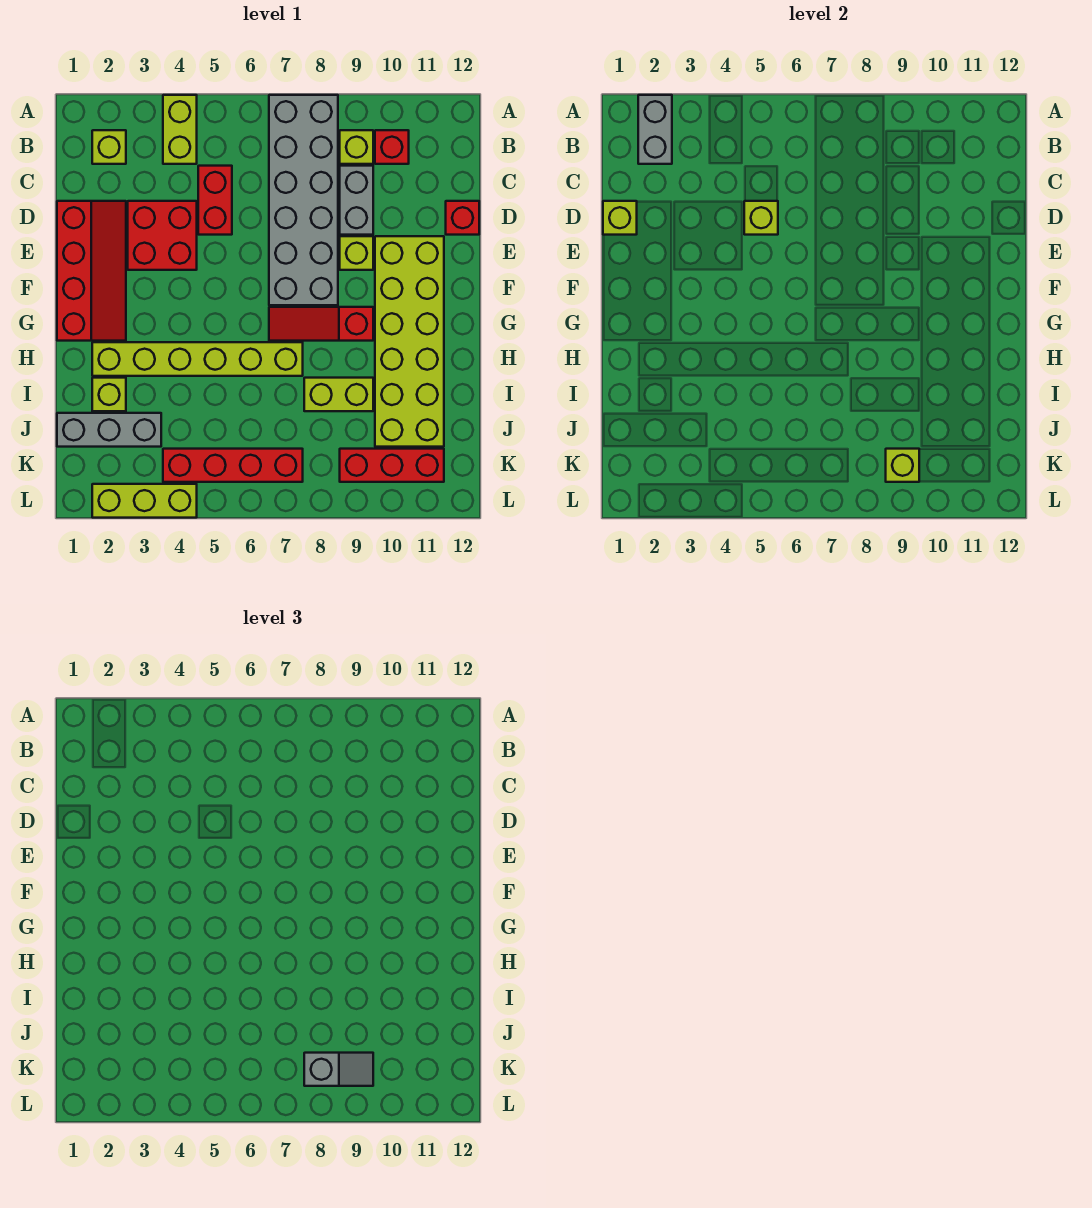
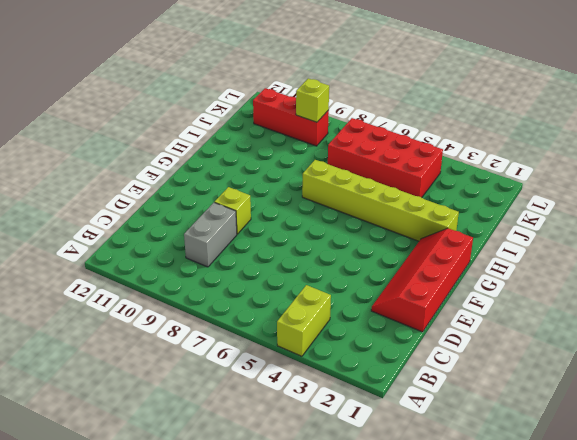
red 2x4 brick [328,118,443,198] -> red 1x4 brick [163,449,303,482]
none -> grey 2x6 brick [269,95,338,305]
none -> lime 1x1 brick [92,130,126,164]
none -> lime 1x1 brick [340,130,373,164]

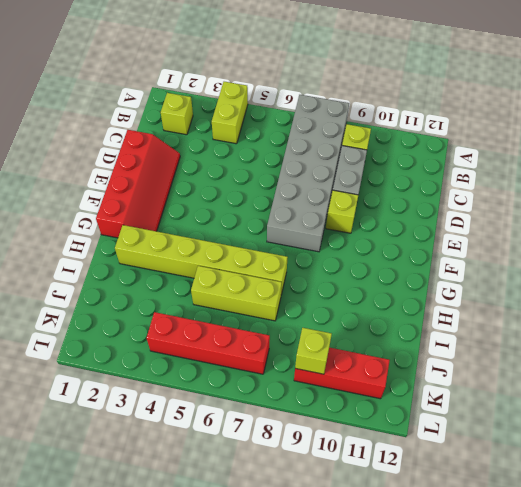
lime 1x3 brick [191,266,282,321] -> lime 1x3 brick moved to [92,484,197,518]
none -> red 1x1 brick [375,130,409,164]
none -> red 1x2 brick [198,166,232,235]
none -> red 2x2 brick [128,201,197,270]

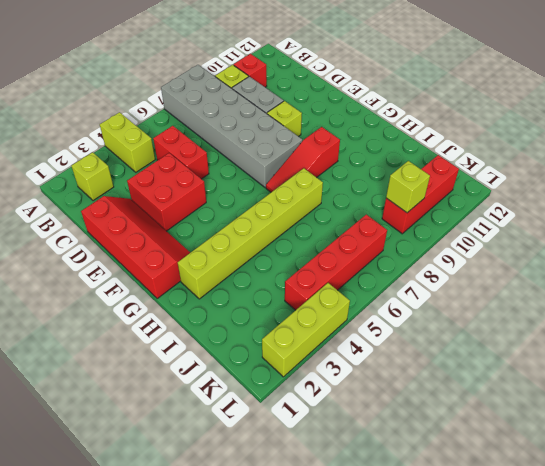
none -> red 1x1 brick [446,201,479,235]
none -> lime 2x6 brick [375,236,444,447]
none -> lime 1x1 brick [92,378,126,411]

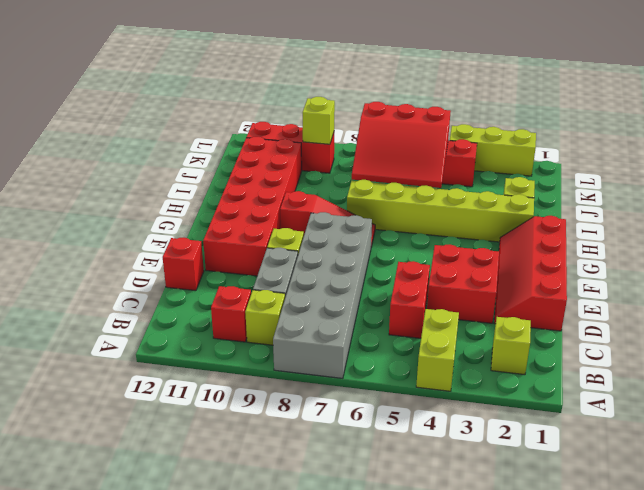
red 2x6 brick [203,137,302,276] -> lime 2x6 brick [375,236,444,447]
red 3x3 slope [352,102,451,188] -> none
none -> lime 1x2 brick [304,378,373,411]
none -> grey 1x3 brick [57,413,161,447]
none -> grey 1x2 brick [638,95,672,164]

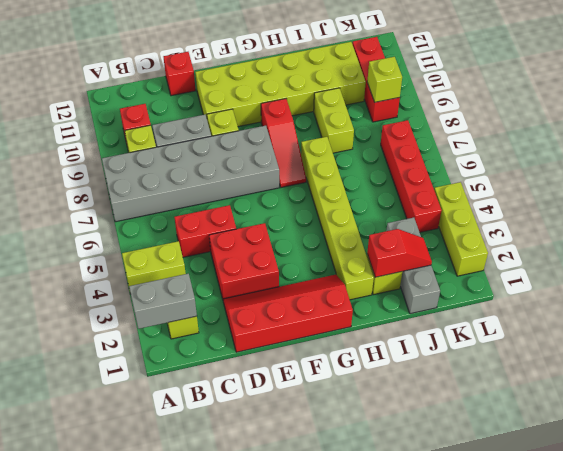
red 1x2 slope [367,229,432,277] -> none
none -> lime 1x1 brick [603,201,637,235]
none -> lime 1x1 brick [744,201,778,235]
none -> grey 1x2 slope [304,1053,373,1086]

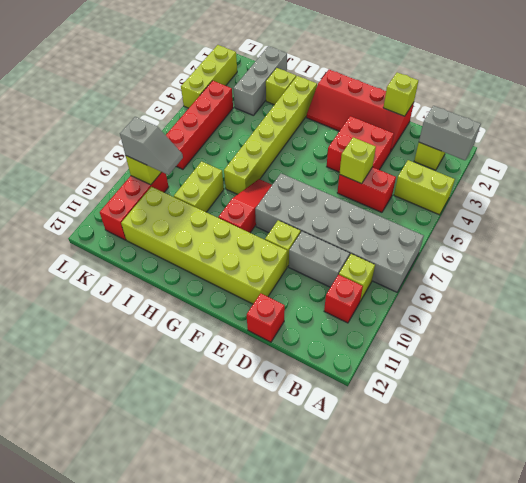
grey 1x2 slope [120,117,183,175] -> grey 1x2 slope turned to [304,1053,373,1086]

